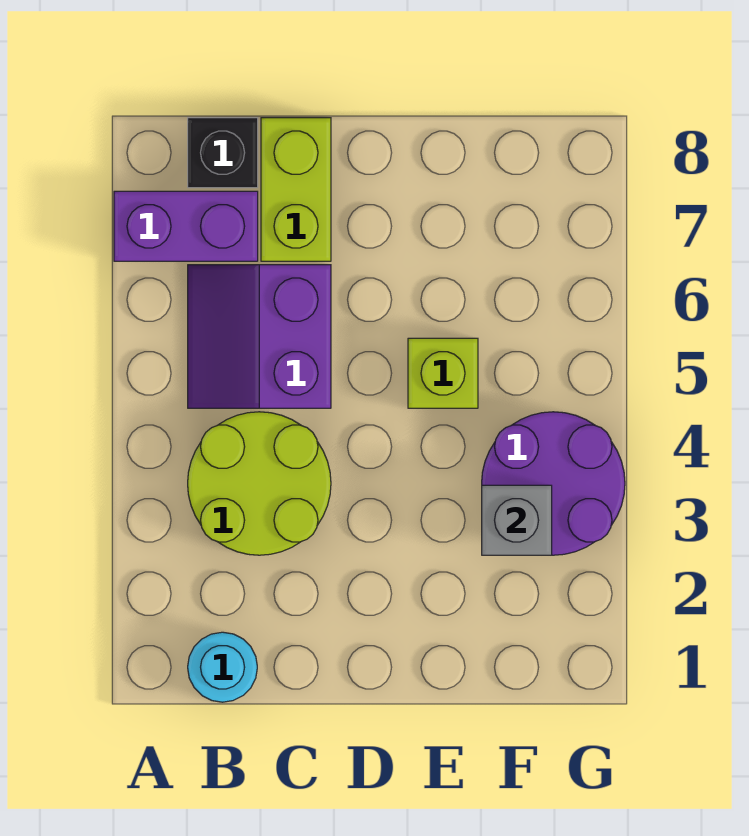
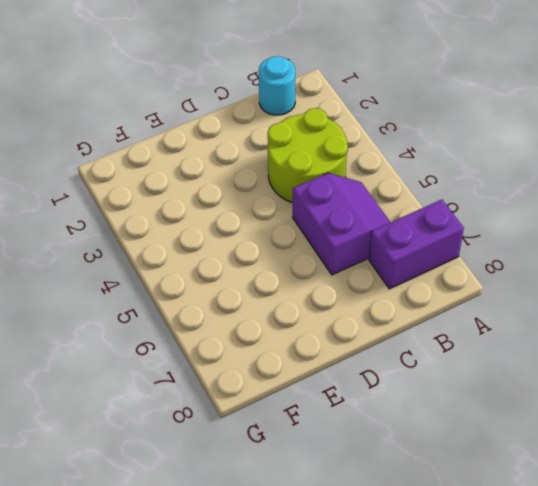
none -> black 1x1 brick [188,118,258,188]
none -> lime 1x2 brick [261,118,331,261]

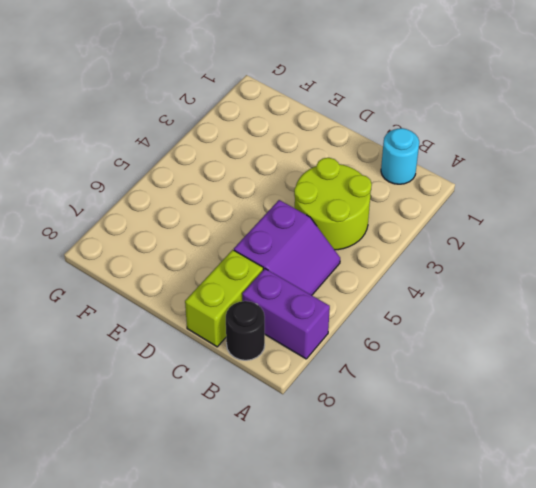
black 1x1 round brick [226,301,265,360] -> black 1x1 brick [188,118,258,188]
none -> lime 1x1 brick [408,338,478,408]
none -> purple 2x2 round brick [482,412,625,555]

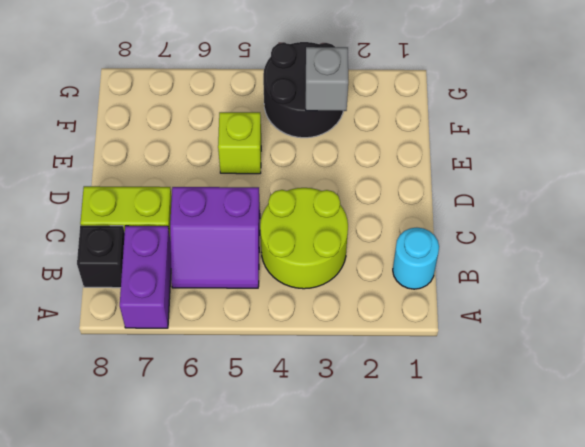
black 2x2 round brick [263,42,343,138] -> purple 2x2 round brick [482,412,625,555]

